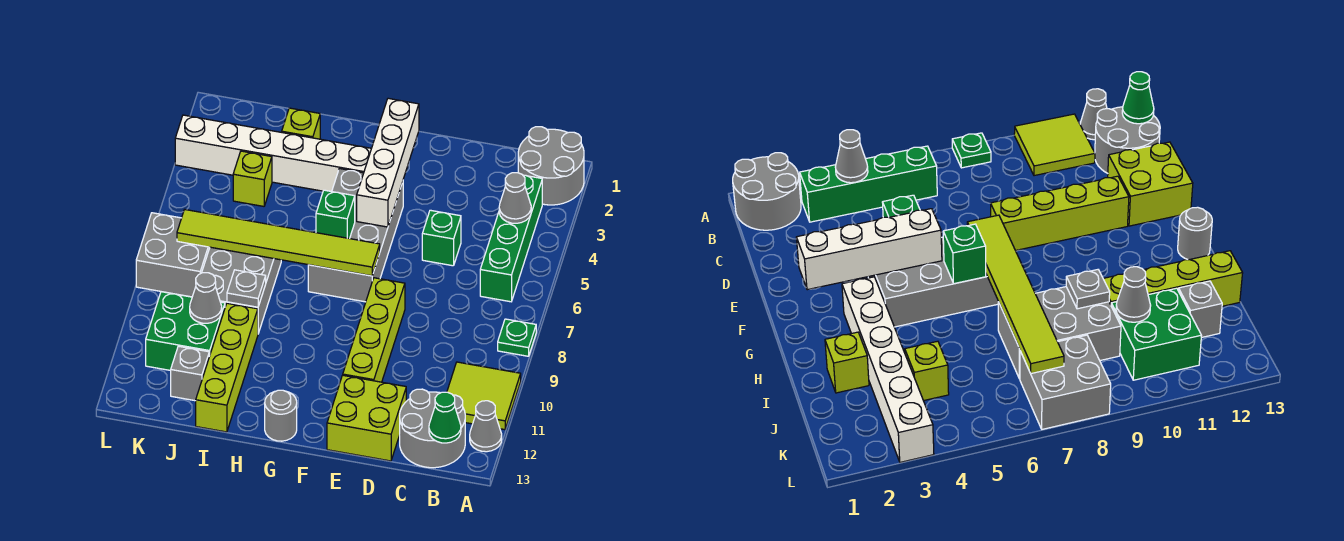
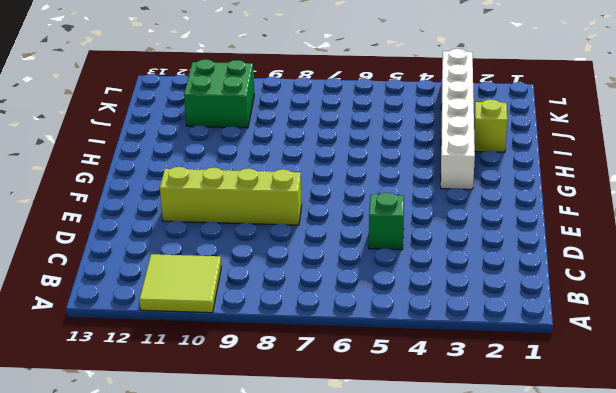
none -> grey 2x2 round brick [518,127,584,205]
none -> green 1x1 plate [498,319,536,356]
none -> grey 1x1 cone [470,401,502,452]

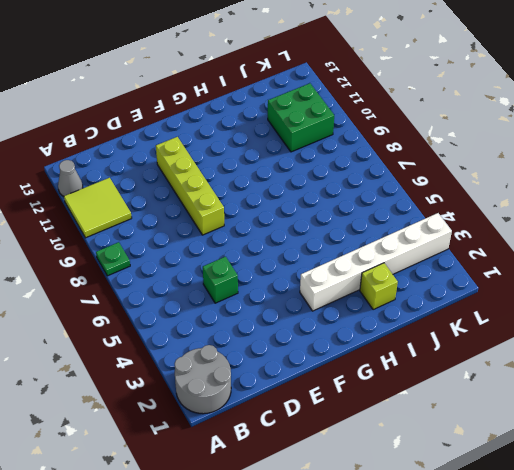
none -> green 1x4 brick [480,175,542,302]
none -> grey 2x2 round brick [400,389,465,468]
none -> lime 2x2 brick [327,375,406,461]

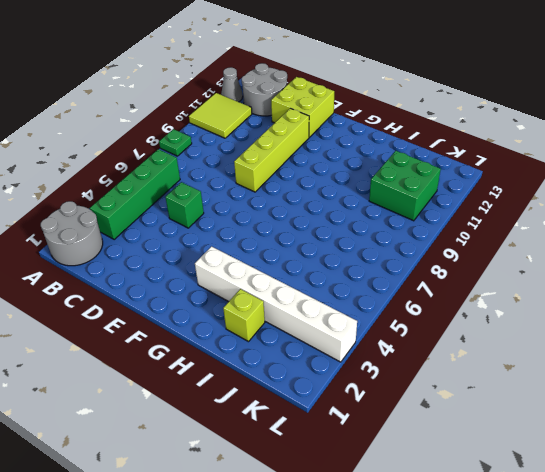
none -> grey 2x4 brick [308,169,403,302]
none -> grey 1x1 round brick [265,390,297,441]
none -> grey 2x3 brick [202,247,281,333]

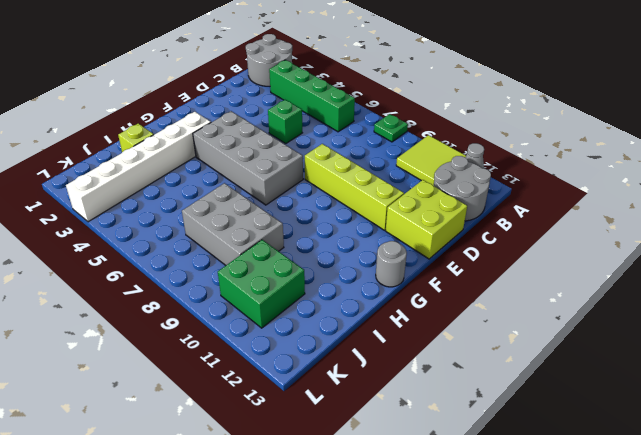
none -> lime 1x4 brick [196,303,258,432]
none -> lime 1x1 brick [233,151,272,206]
none -> grey 1x1 brick [171,346,209,401]

